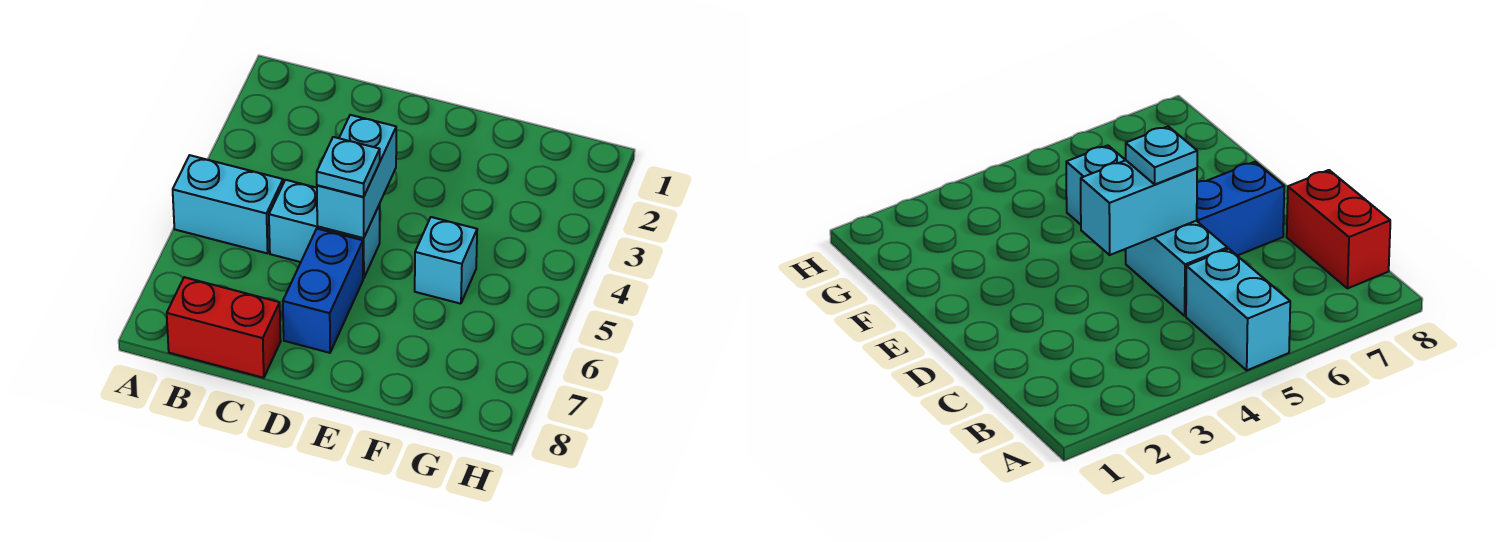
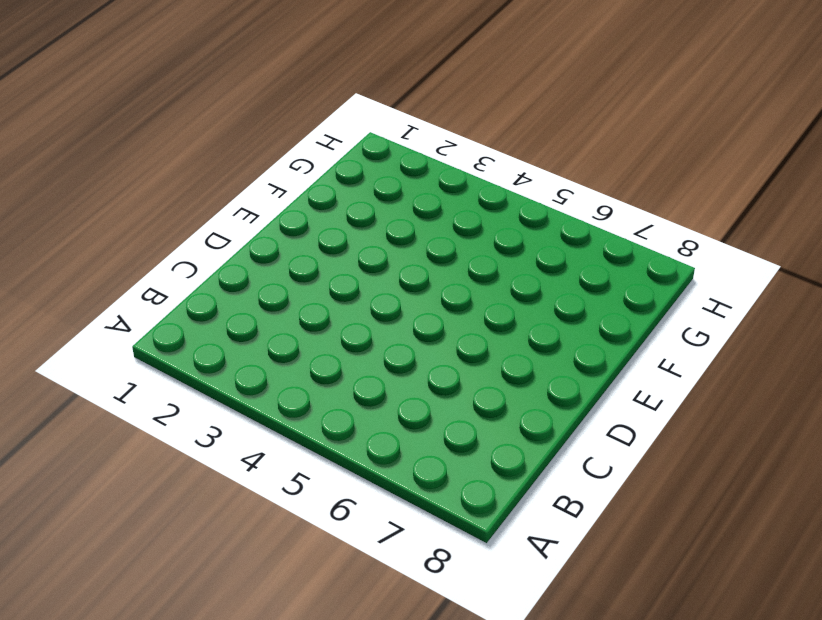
none -> cyan 1x2 brick [173,155,283,253]
none -> red 1x2 brick [167,277,281,378]

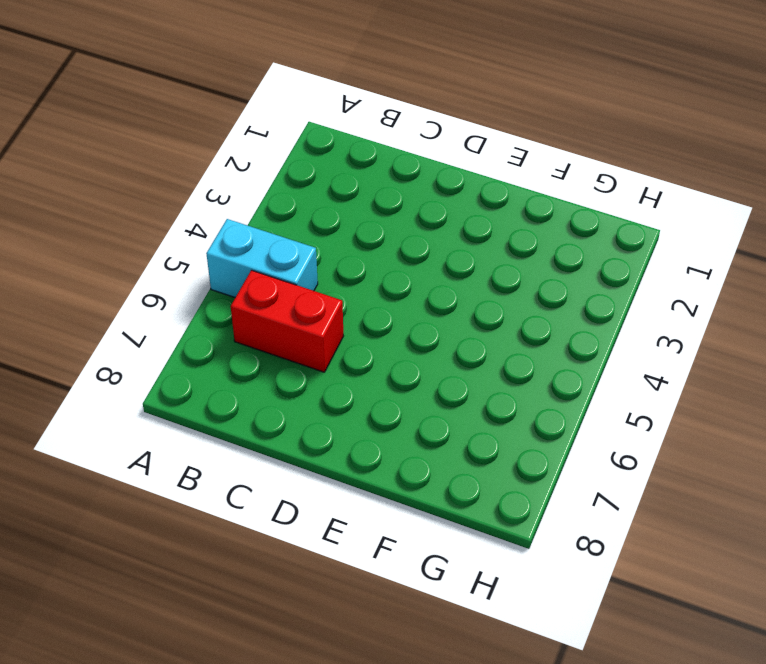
red 1x2 brick [231,270,343,372] -> red 1x2 brick moved to [167,277,281,378]
none -> cyan 1x2 brick [269,180,380,278]
none -> blue 1x2 brick [283,229,363,353]

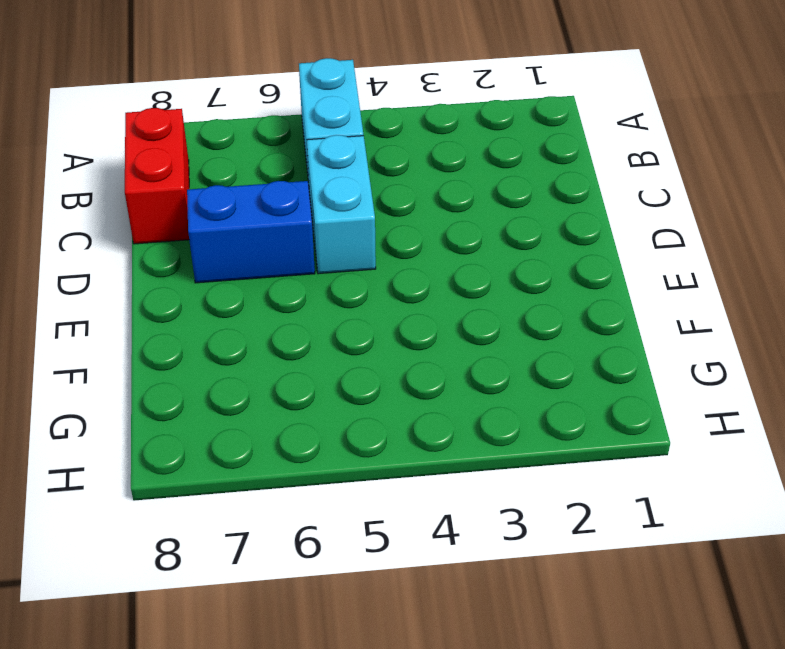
none -> cyan 1x1 brick [415,217,477,304]
none -> cyan 1x2 brick [317,115,396,238]

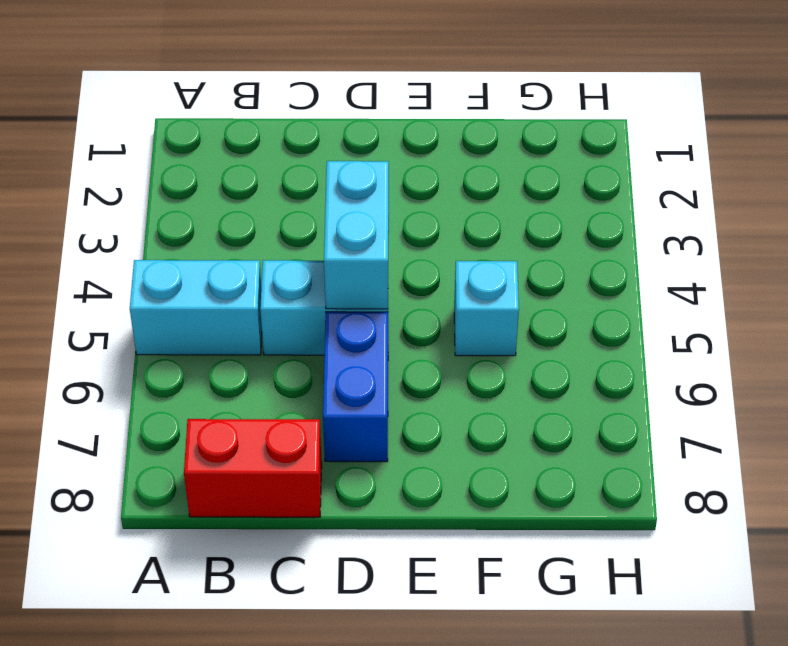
none -> cyan 1x1 plate [317,137,380,197]

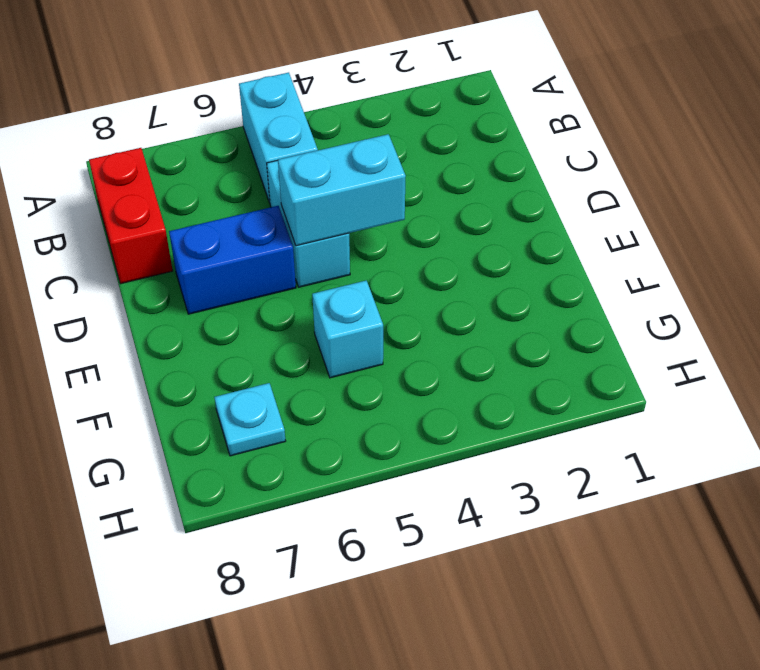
cyan 1x1 plate [214,383,286,456] -> cyan 1x1 plate moved to [317,137,380,197]

